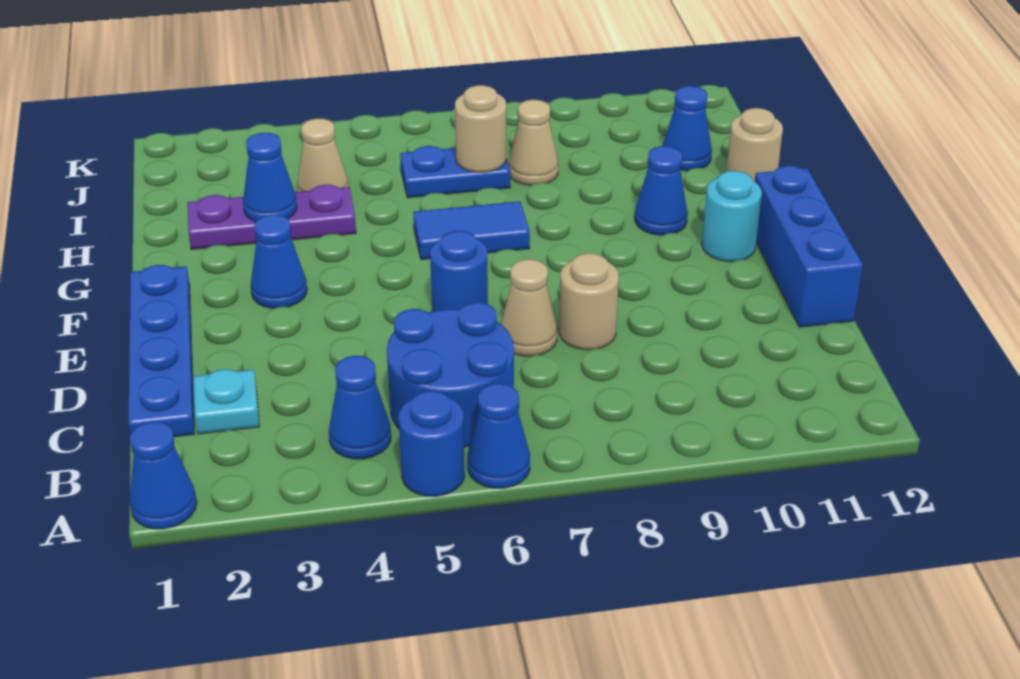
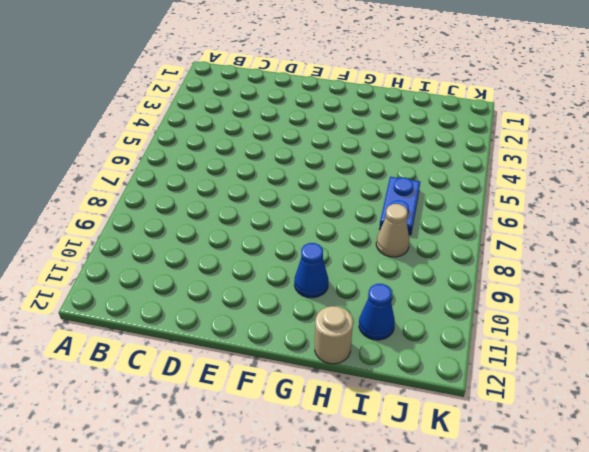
none -> blue 1x1 cone [129,422,197,529]
none -> blue 1x1 round brick [399,391,465,496]
none -> blue 1x1 cone [468,383,530,488]

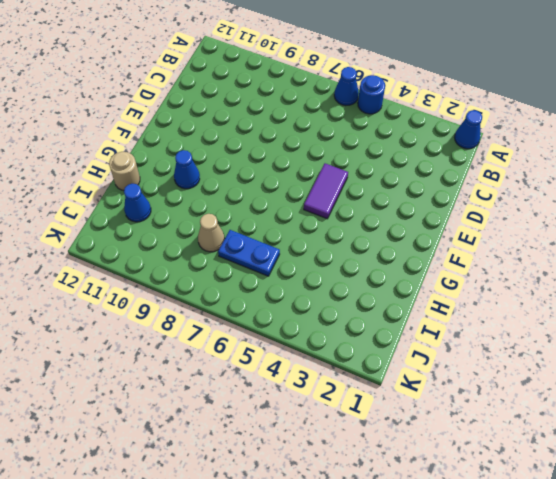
purple 1x2 tile [304,163,348,219] -> none
none -> blue 1x1 cone [329,356,391,459]
none -> blue 2x2 round brick [387,303,514,447]
none -> blue 1x4 plate [128,265,194,437]

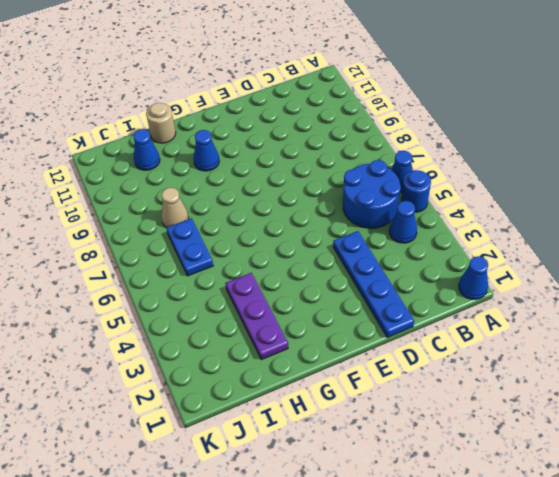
blue 1x4 plate [333,231,414,338] -> blue 1x4 plate turned to [128,265,194,437]
none -> cyan 1x1 plate [193,369,259,434]
none -> tan 1x1 cone [501,259,557,356]
none -> tan 1x1 round brick [559,253,619,350]

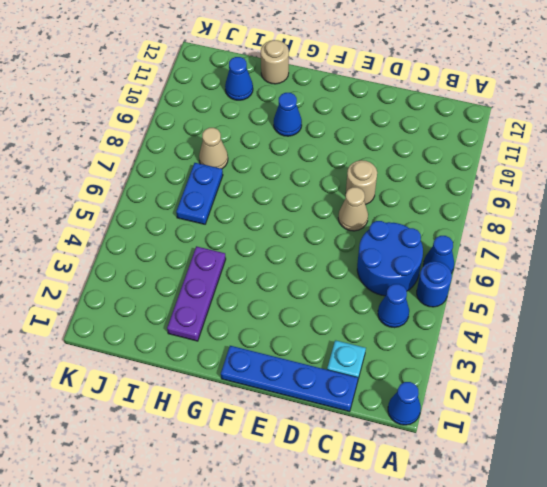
none -> blue 1x3 brick [755,166,863,327]
none -> blue 1x1 round brick [430,231,488,311]
none -> blue 1x1 cone [251,215,307,308]

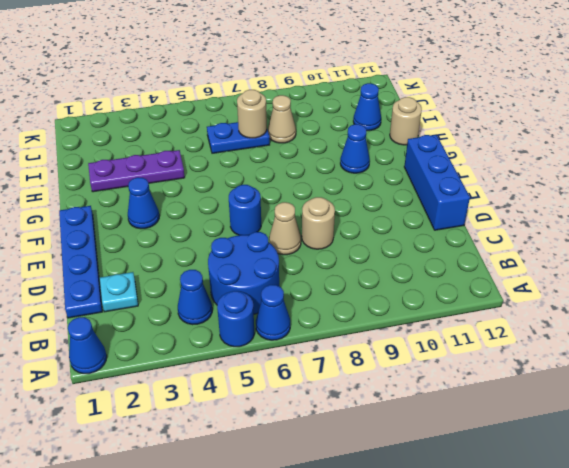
none -> cyan 1x1 round brick [702,171,762,262]
none -> blue 1x2 tile [413,201,530,260]
none -> tan 1x1 cone [297,119,348,192]

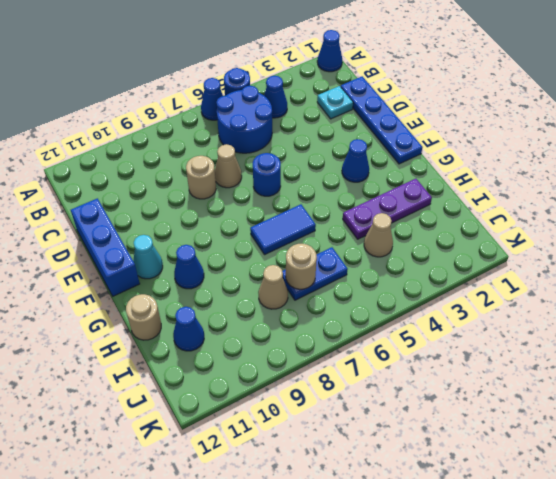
cyan 1x1 cone [133,235,163,279] -> cyan 1x1 round brick [702,171,762,262]
none -> blue 1x1 cone [243,133,297,221]

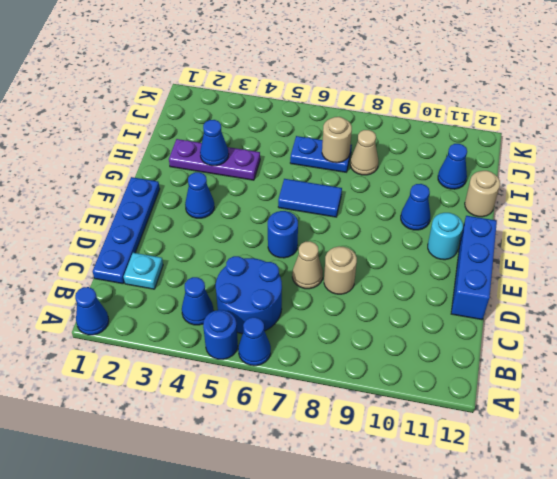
none -> tan 1x1 cone [297,119,348,192]

